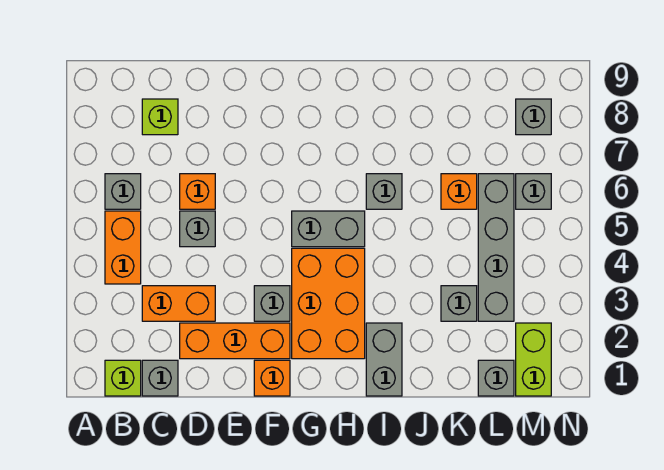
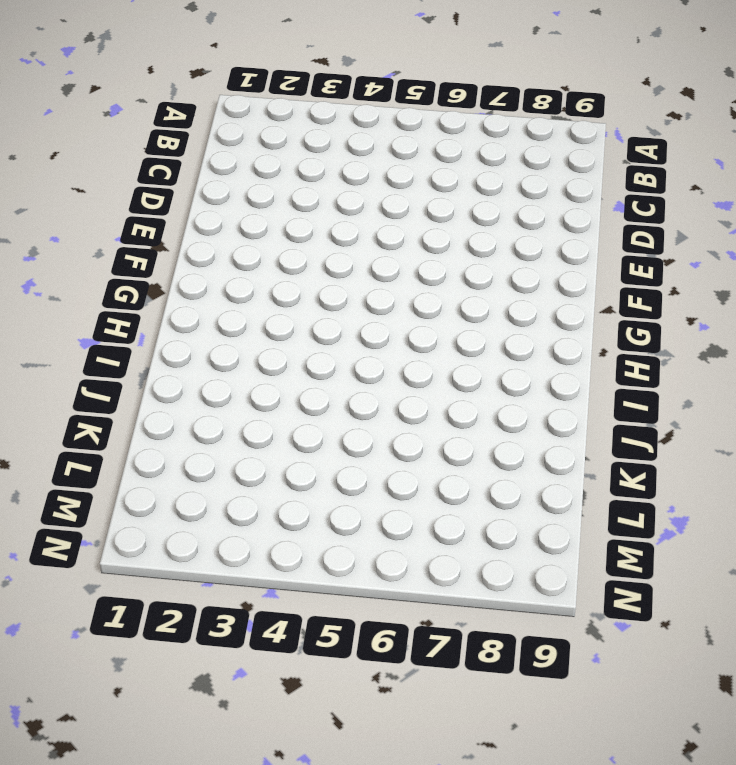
none -> lime 1x1 brick [105,360,141,396]
none -> orange 1x2 brick [105,211,141,284]
none -> grey 1x1 brick [105,174,141,209]

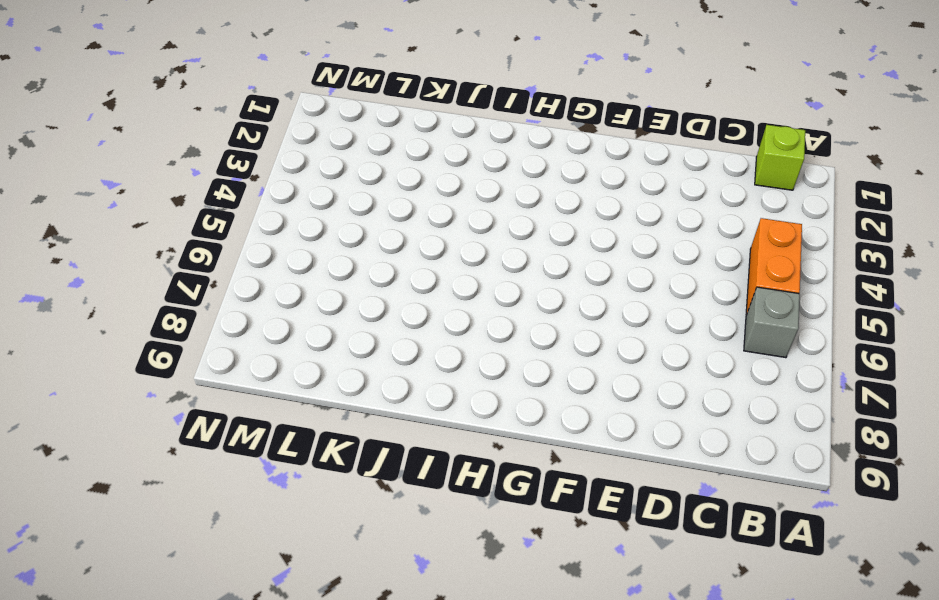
none -> grey 1x1 brick [142,360,178,396]
none -> orange 1x2 brick [142,286,215,321]
none -> lime 1x1 brick [142,99,178,135]

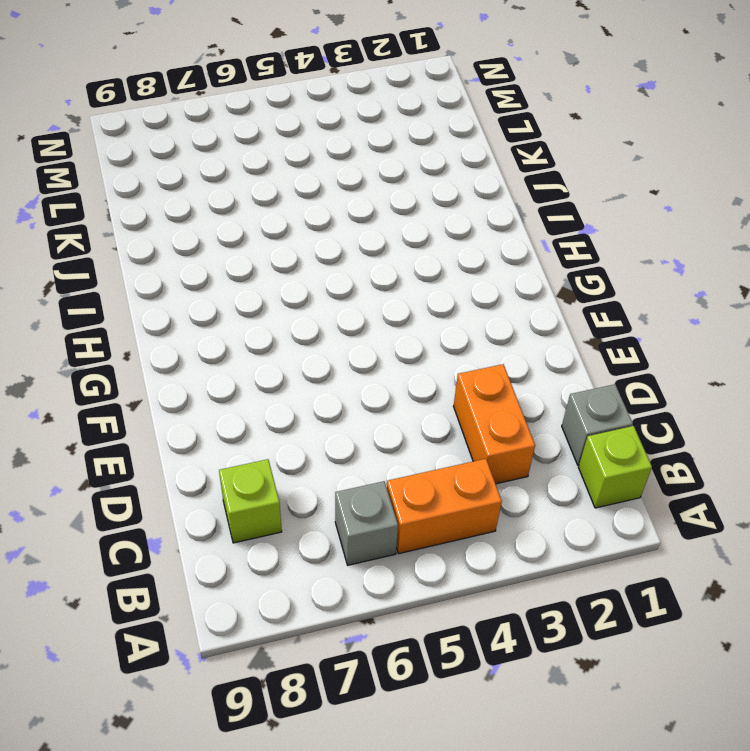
none -> orange 1x3 brick [180,323,290,359]
none -> grey 1x1 brick [180,211,215,247]
none -> orange 1x1 brick [180,174,215,209]

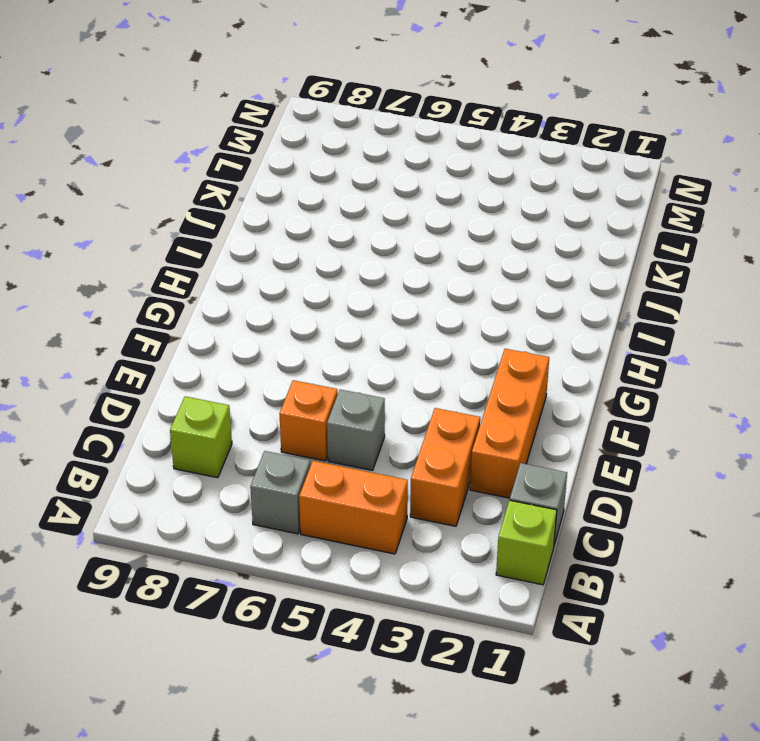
none -> orange 1x1 brick [254,360,290,396]
none -> grey 1x1 brick [254,286,290,321]
none -> orange 2x3 brick [292,248,365,359]

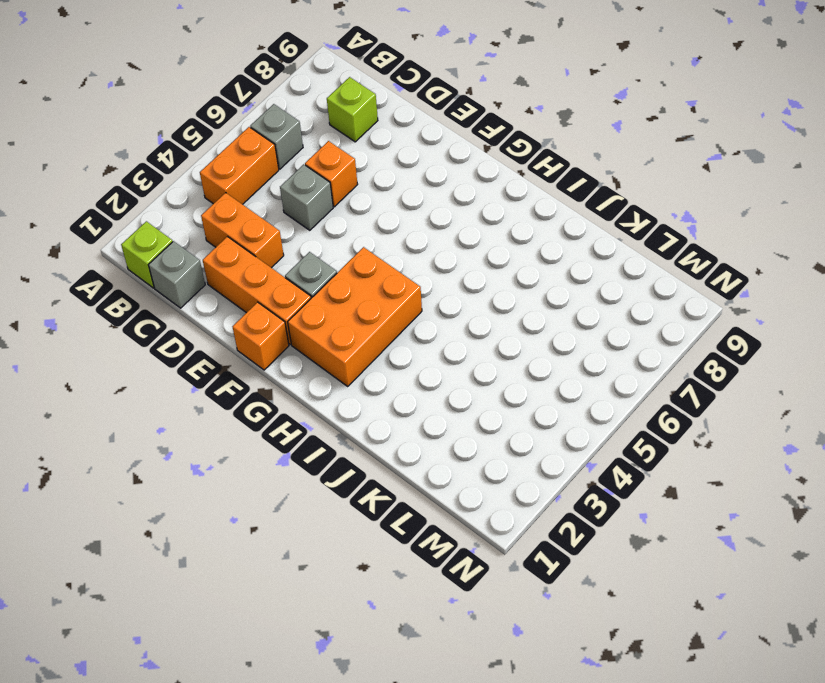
none -> grey 1x2 brick [292,211,365,247]
none -> grey 1x2 brick [366,323,402,396]
none -> grey 1x1 brick [366,174,402,209]

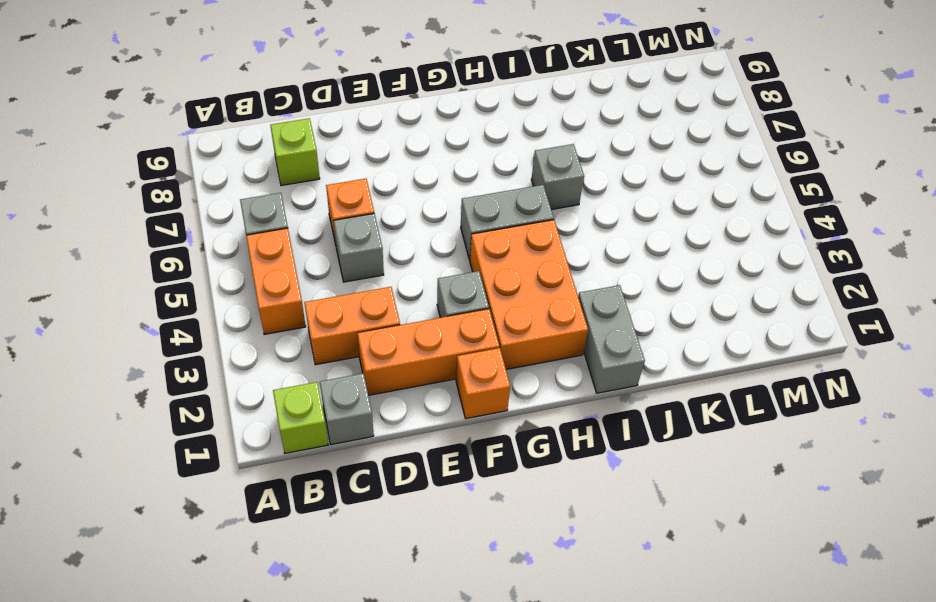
none -> grey 1x1 brick [441,286,477,321]
none -> orange 1x1 brick [441,174,477,209]
none -> grey 1x1 brick [478,360,514,396]

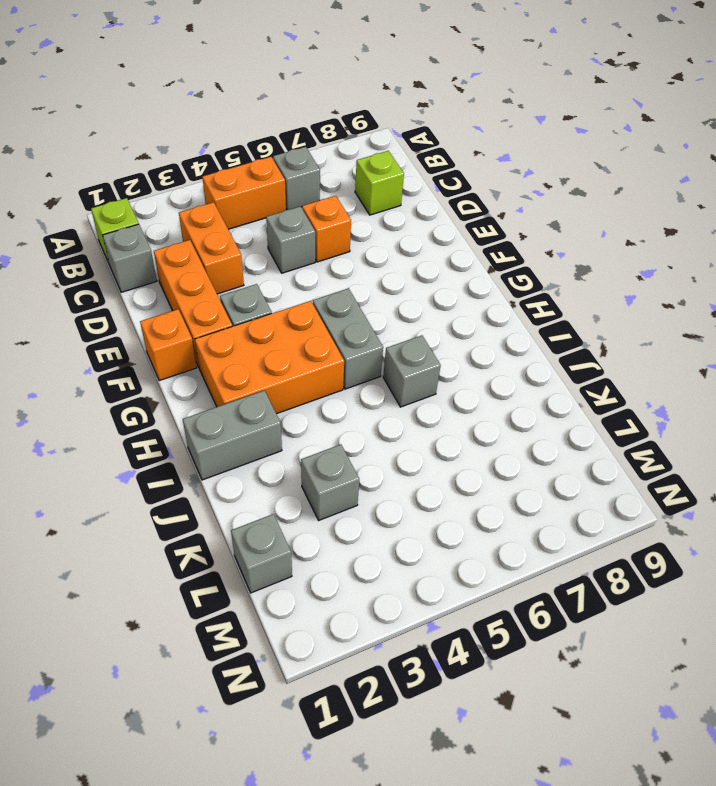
none -> orange 1x1 brick [441,174,477,209]
none -> grey 1x4 brick [478,174,514,321]
none -> lime 1x2 brick [516,323,551,396]

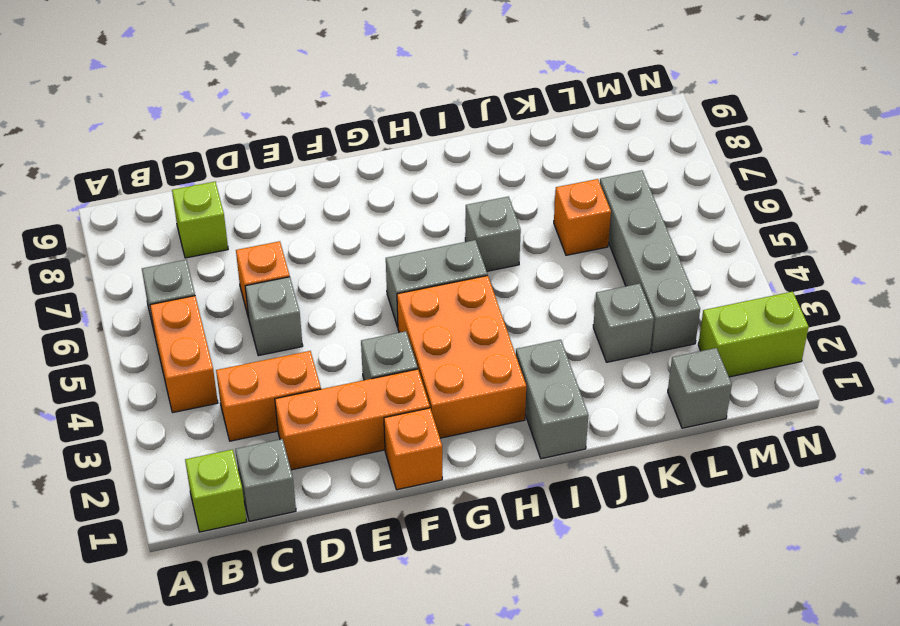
lime 1x2 brick [698,292,809,377] -> lime 1x2 brick turned to [516,323,551,396]
none -> grey 1x1 brick [516,174,551,209]
none -> grey 1x1 brick [516,99,551,135]

